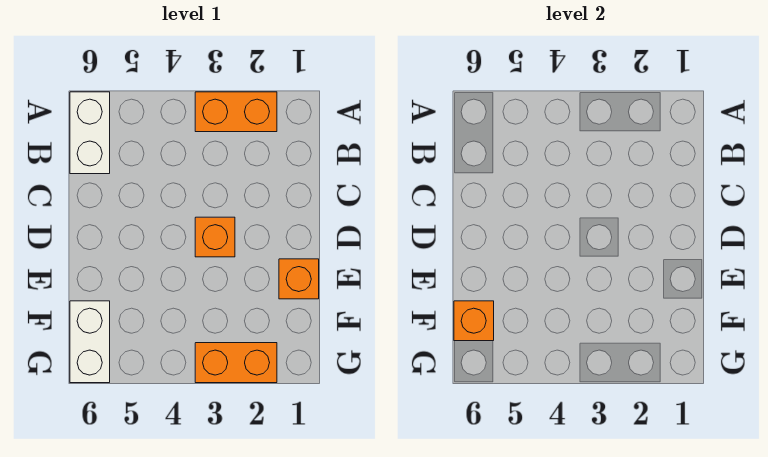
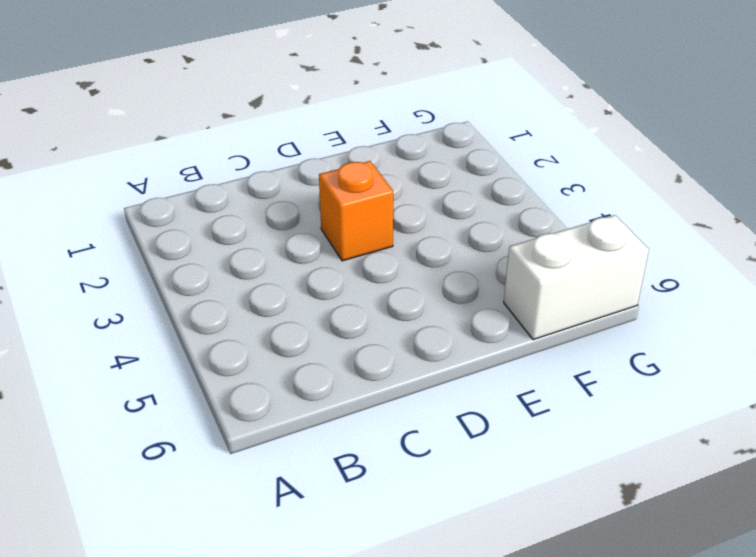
none -> orange 1x2 brick [195,92,277,132]
none -> white 1x2 brick [70,92,110,174]

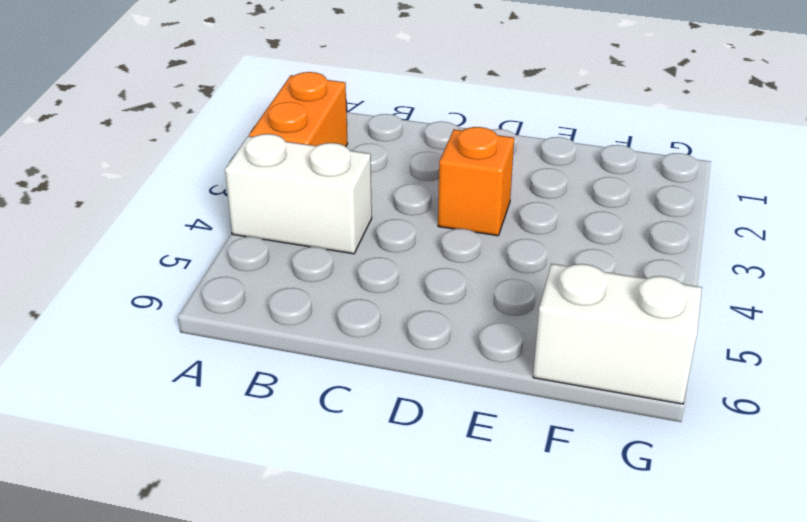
white 1x2 brick [225,134,372,254] -> white 1x2 brick moved to [70,92,110,174]
none -> orange 1x1 brick [279,259,319,299]
none -> orange 1x2 brick [195,343,277,383]

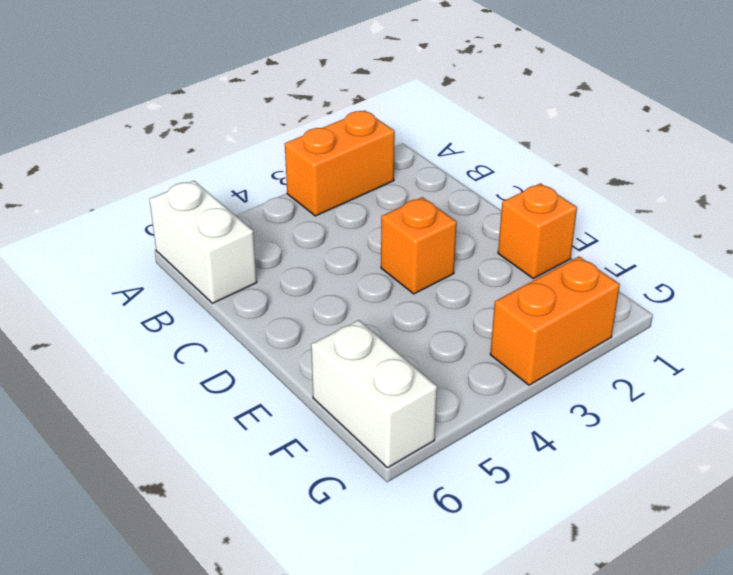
none -> orange 1x1 brick [454,301,494,341]

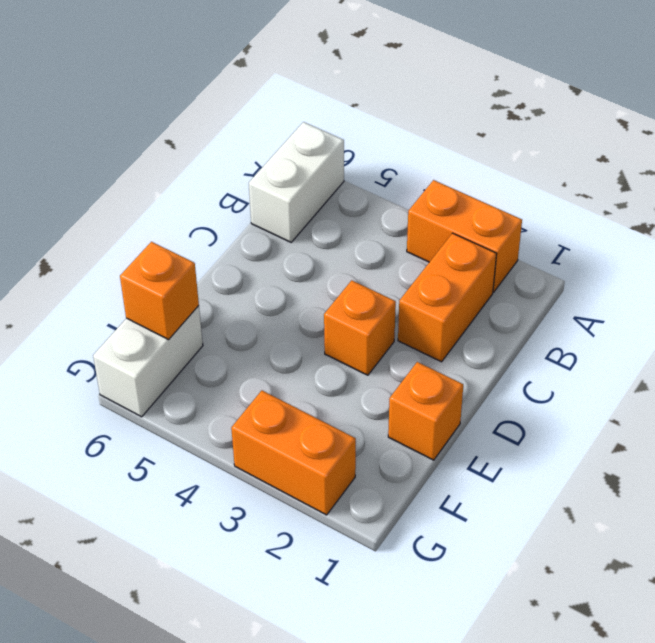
orange 1x2 brick [398,233,497,362] -> none

